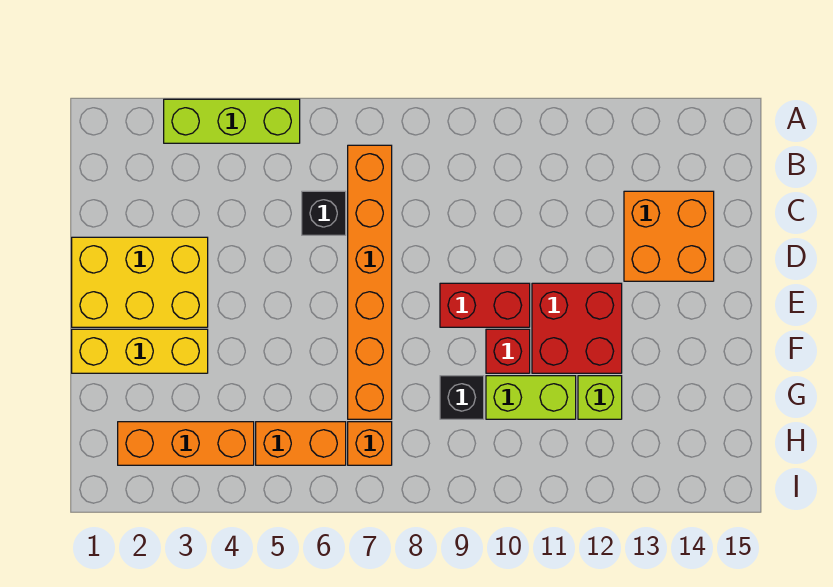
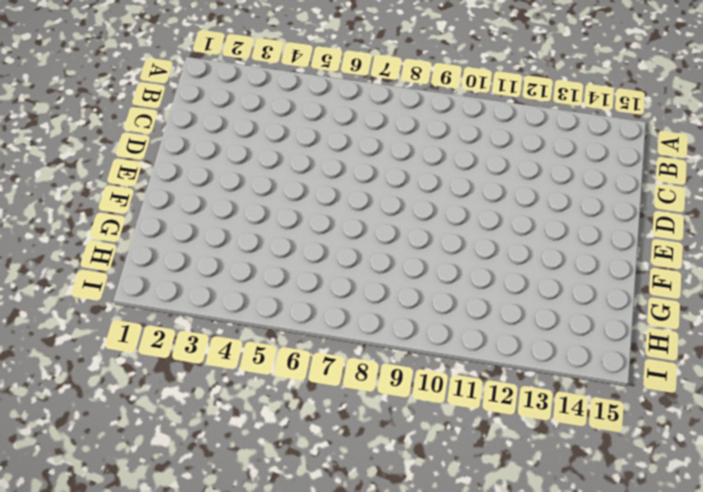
none -> lime 1x3 brick [164,99,300,143]
none -> orange 1x6 brick [348,145,392,419]
none -> black 1x1 brick [302,191,346,235]

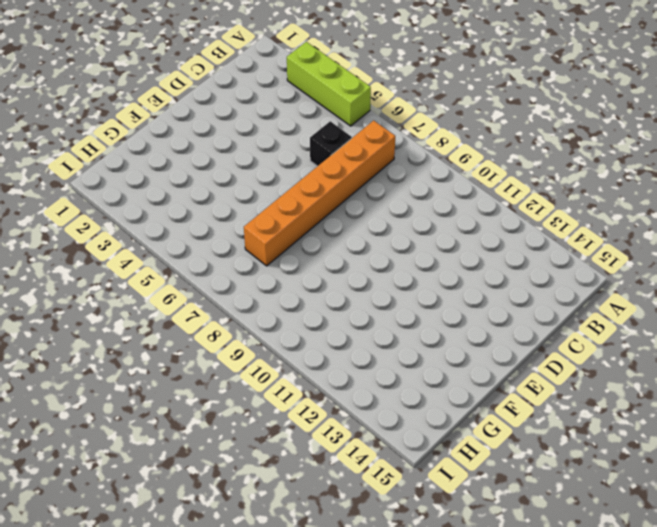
none -> orange 2x2 brick [624,191,714,281]
none -> yellow 2x3 brick [72,237,208,327]
none -> red 1x2 brick [440,283,530,327]

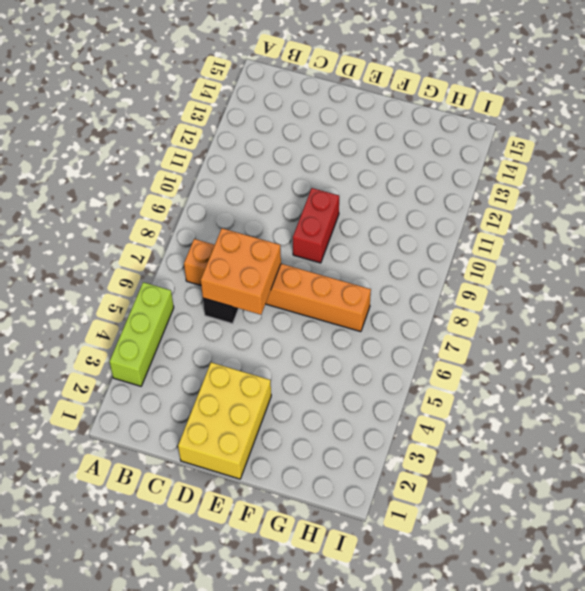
orange 2x2 brick [201,228,281,315] -> orange 2x2 brick moved to [624,191,714,281]
none -> red 2x2 brick [532,283,622,373]
none -> yellow 1x3 brick [72,329,208,373]
none -> red 1x1 brick [486,329,530,373]

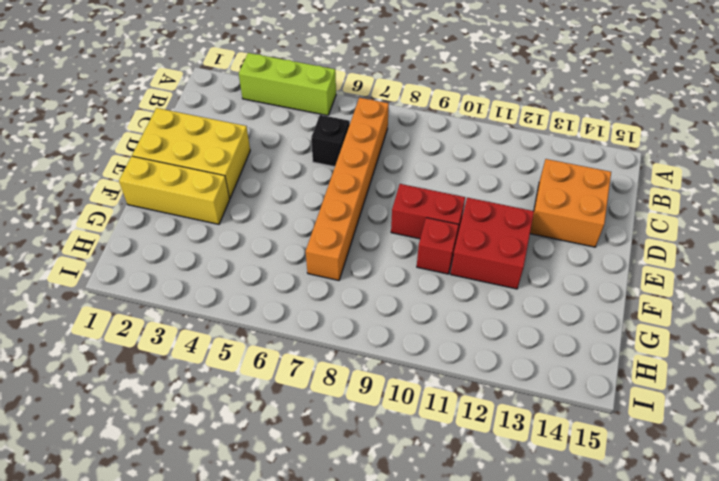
none -> black 1x1 brick [440,376,484,419]
none -> lime 1x2 brick [486,376,576,419]
none -> lime 1x1 brick [578,376,622,419]

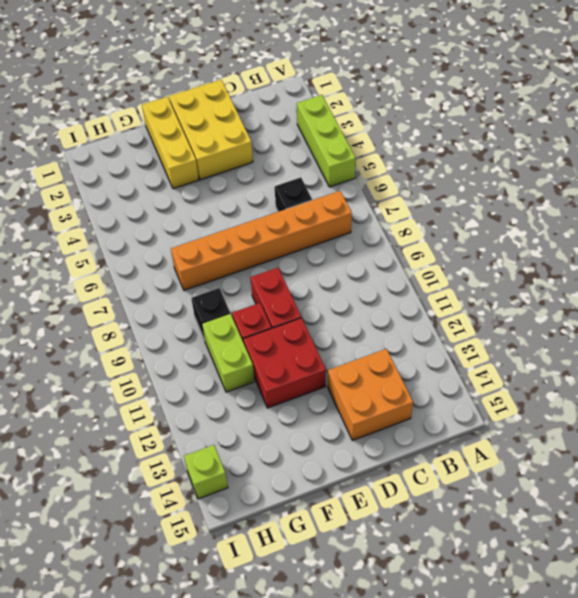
lime 1x1 brick [184,445,228,499] -> lime 1x1 brick moved to [578,376,622,419]
none -> orange 1x3 brick [118,422,254,465]
none -> orange 1x2 brick [256,422,346,465]
none -> orange 1x1 brick [348,422,392,465]

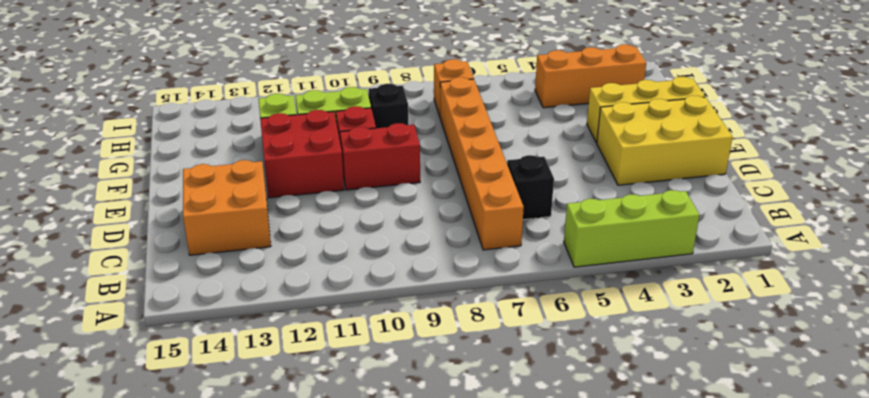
none -> orange 1x2 brick [256,422,346,465]

